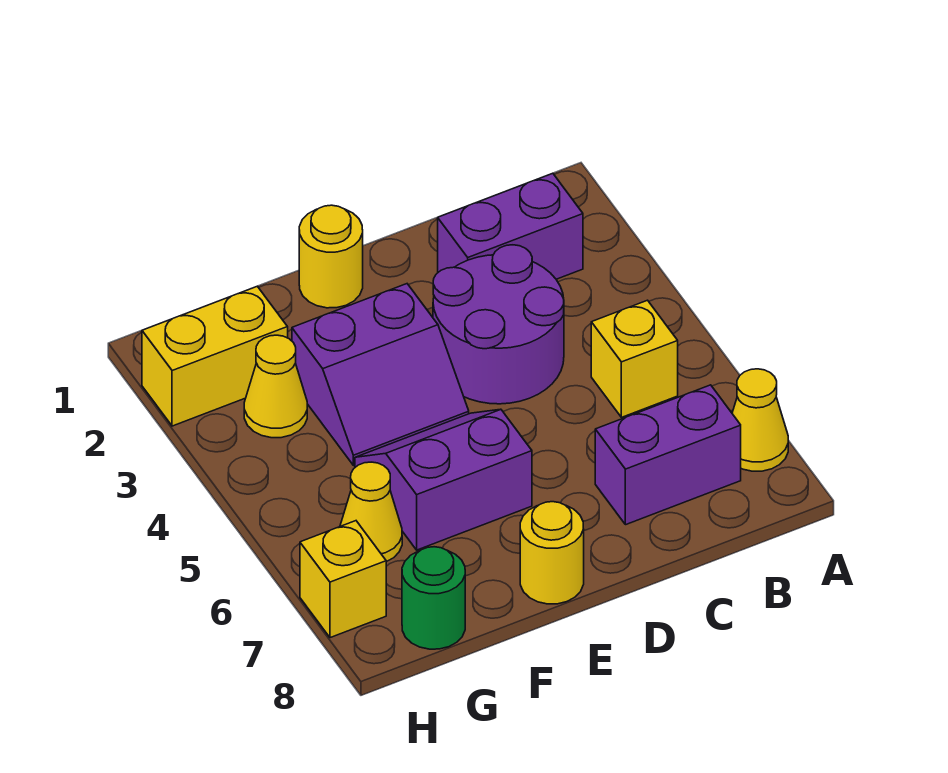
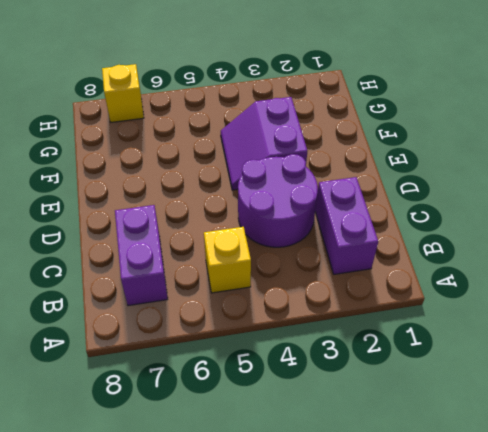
none -> yellow 1x1 cone [732,369,788,471]
none -> yellow 1x1 round brick [299,205,363,308]
none -> purple 2x2 slope [355,409,532,550]

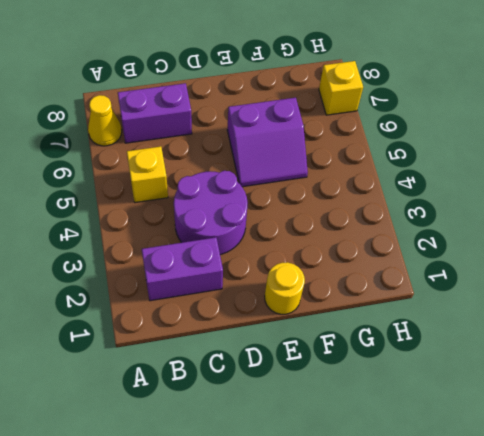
none -> purple 2x2 slope [292,284,469,466]
none -> yellow 1x1 round brick [520,502,584,604]
none -> yellow 1x2 brick [142,286,288,426]

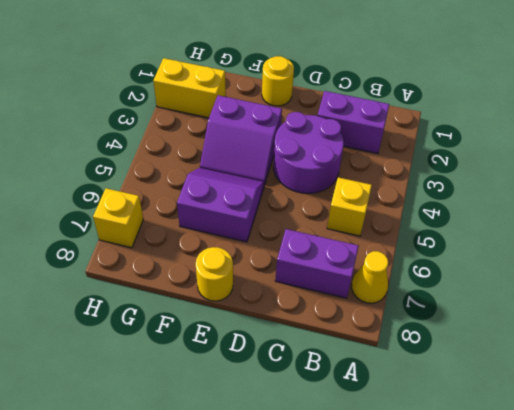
none -> yellow 1x1 cone [244,335,307,438]
none -> yellow 1x1 cone [340,462,402,562]
none -> green 1x1 round brick [402,547,465,649]

